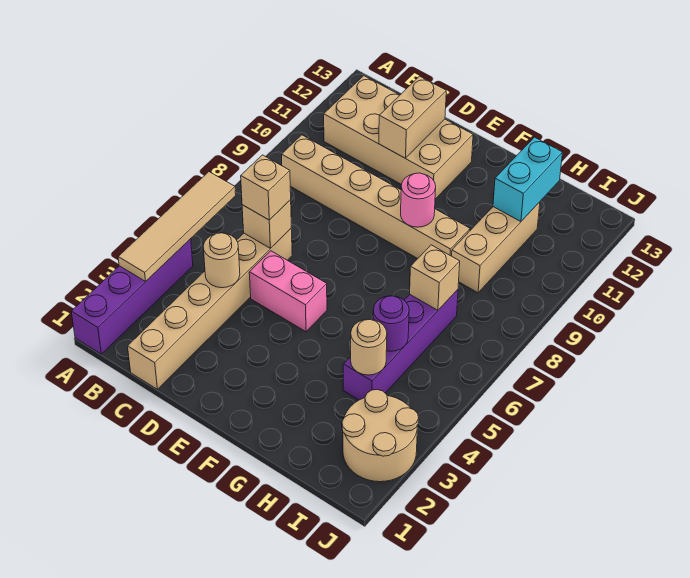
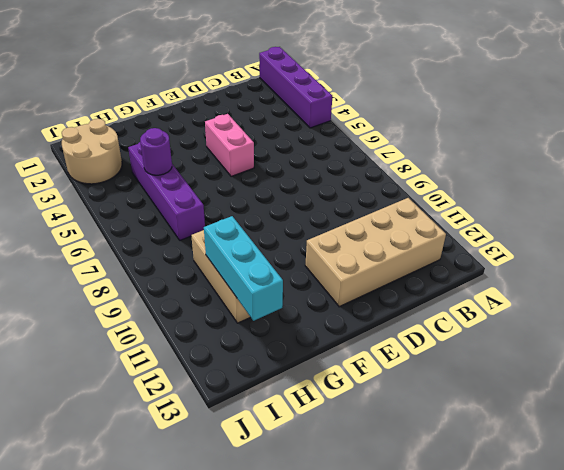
pink 1x2 brick [205,114,254,177] -> pink 1x2 brick turned to [249,251,327,332]
cyan 1x3 brick [204,216,283,321] -> cyan 1x2 brick [493,137,563,222]
none -> tan 1x6 brick [282,135,470,259]
none -> tan 1x6 brick [128,229,292,389]
none -> tan 1x4 tile [118,172,236,281]

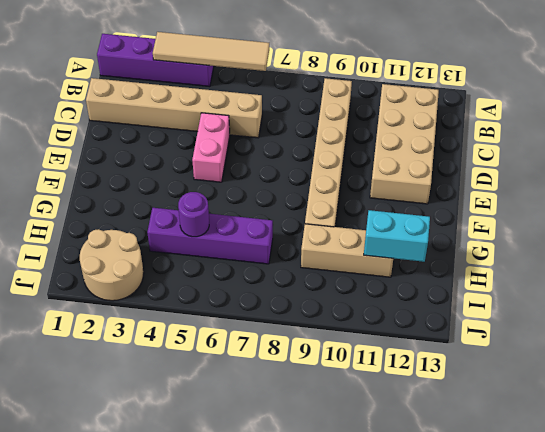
none -> tan 1x1 round brick [203,233,240,288]
none -> tan 1x1 brick [242,200,291,248]
none -> tan 1x2 brick [379,76,446,158]

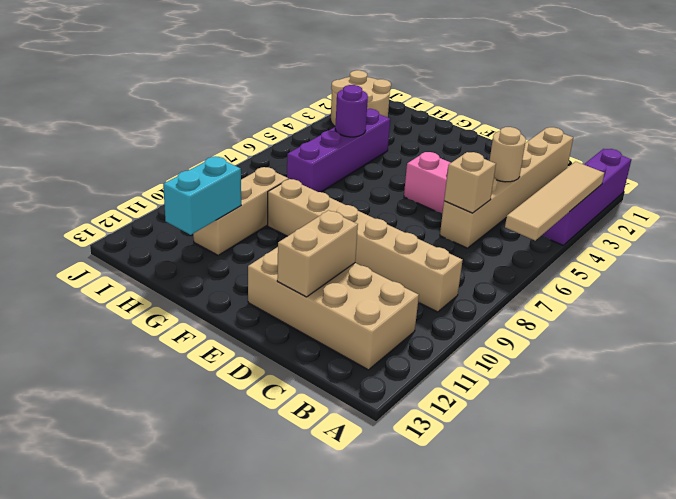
none -> pink 1x1 round brick [401,173,436,227]
none -> tan 1x1 round brick [351,319,387,375]
none -> tan 1x1 brick [410,245,460,310]

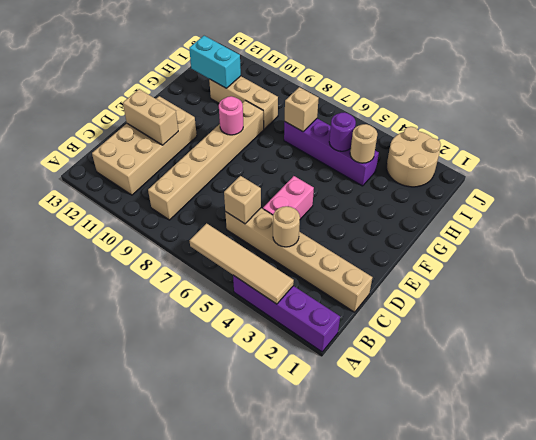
none -> tan 1x1 brick [241,155,291,220]

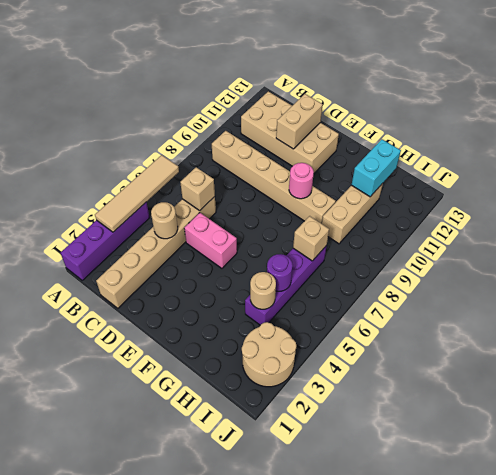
none -> tan 1x1 brick [241,155,291,220]

